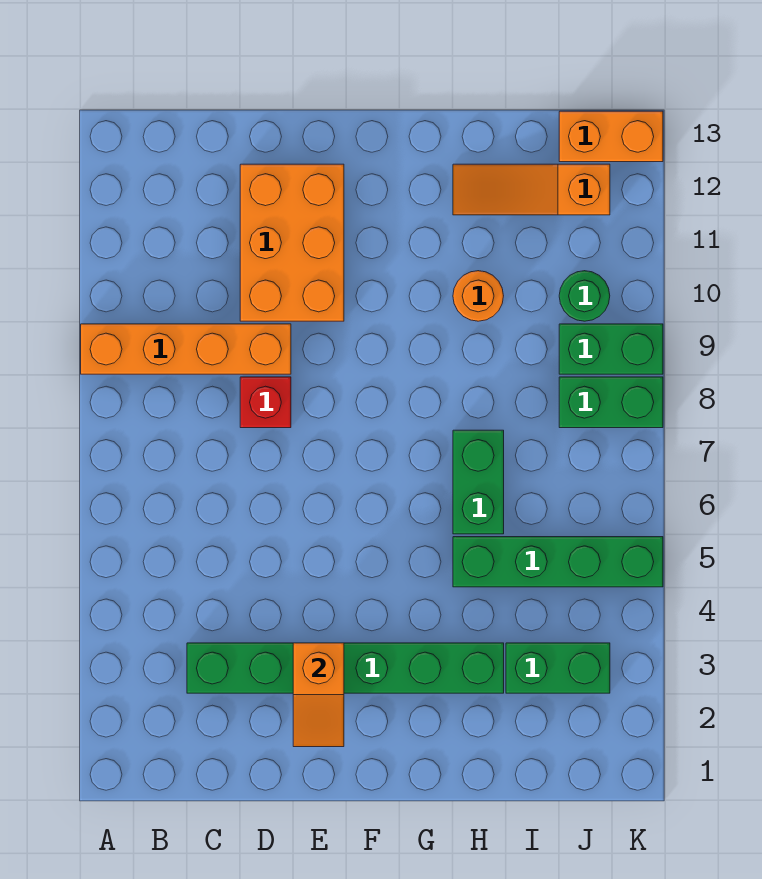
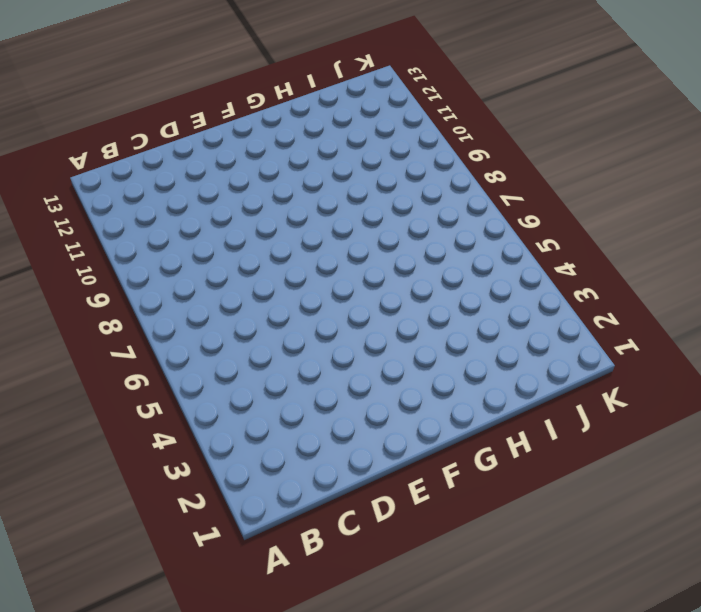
none -> orange 1x4 brick [81,324,291,374]
none -> green 1x6 brick [187,643,504,693]
none -> red 1x1 brick [240,377,291,428]

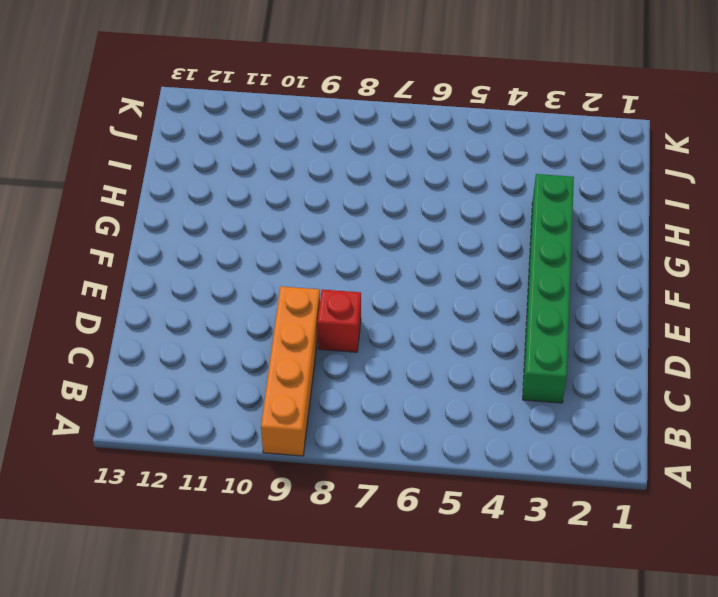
none -> orange 2x3 brick [240,164,344,321]
none -> green 1x4 brick [453,537,663,587]
none -> green 1x2 brick [453,430,504,534]

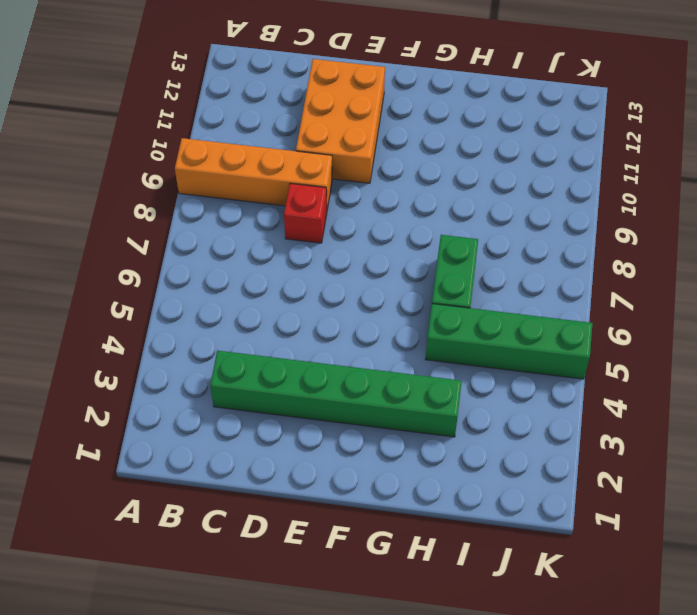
none -> orange 1x1 round brick [453,271,503,321]
none -> orange 1x3 slope [453,164,610,215]
none -> green 1x2 brick [506,643,610,693]

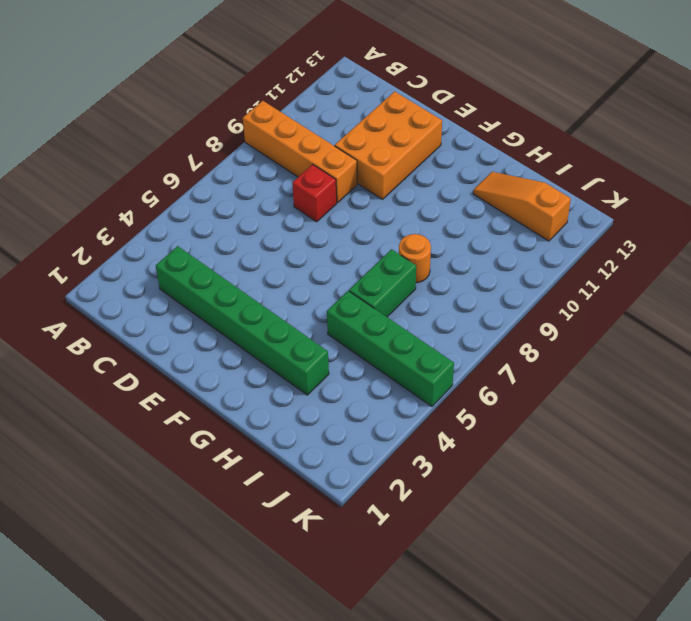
orange 1x1 round brick [399,234,431,283] -> orange 1x1 round brick moved to [453,271,503,321]
none -> green 1x2 brick [506,643,610,693]
none -> green 1x2 brick [559,377,663,428]
none -> green 1x2 brick [559,324,663,374]

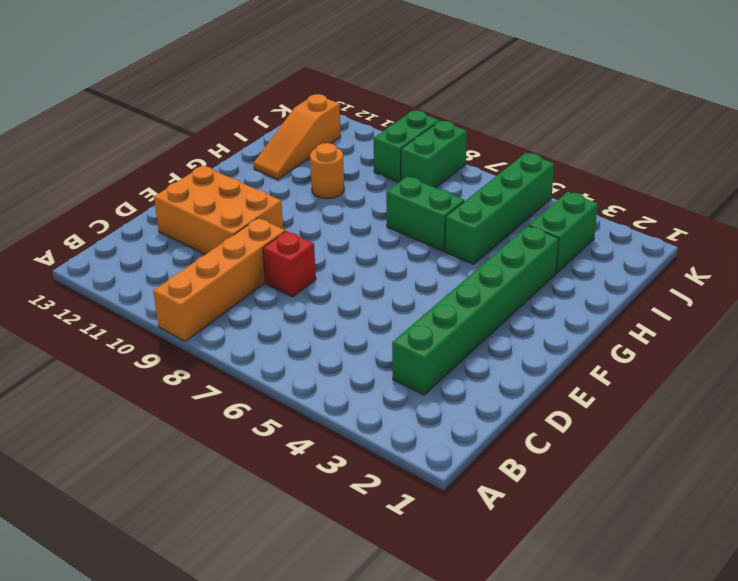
none -> green 1x1 round brick [559,271,610,321]
none -> orange 1x2 brick [559,111,663,162]
none -> orange 1x2 slope [293,643,344,747]

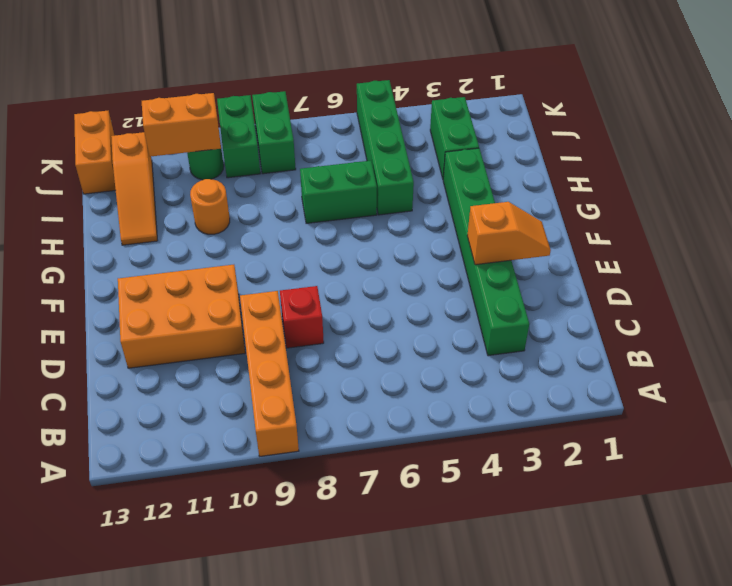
orange 1x2 brick [142,93,221,157] -> none

